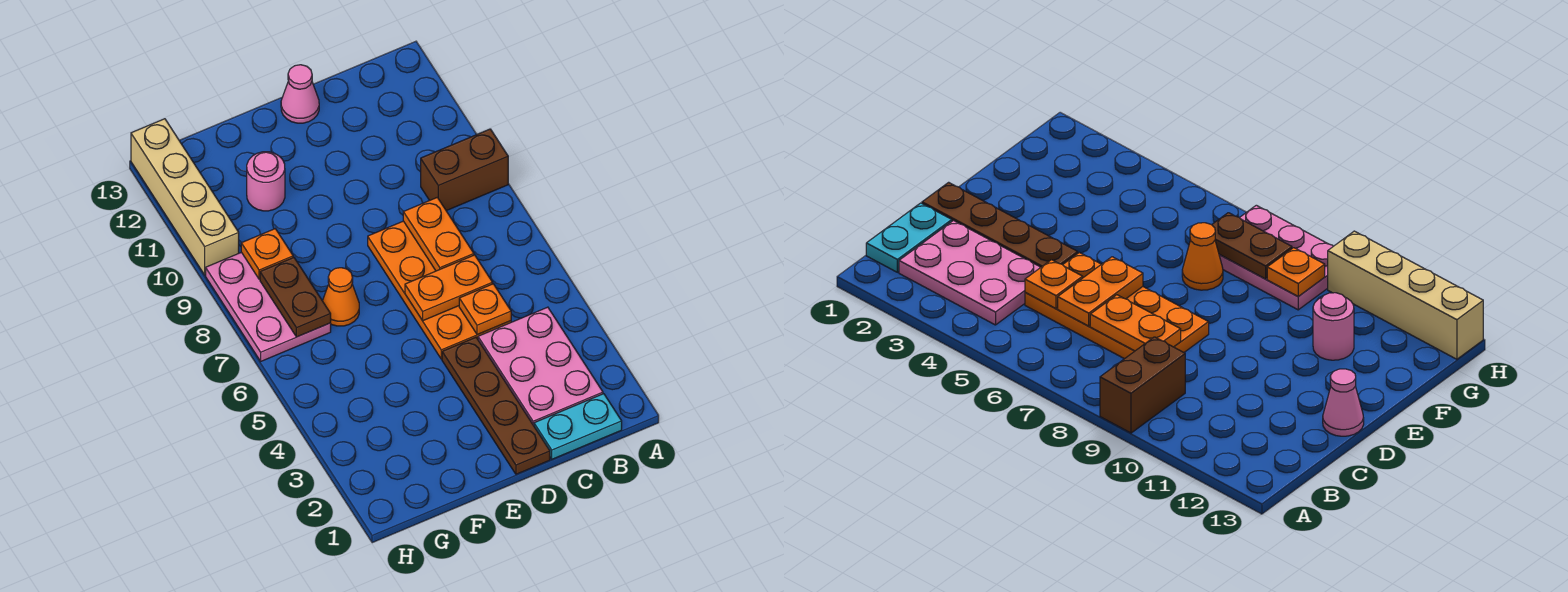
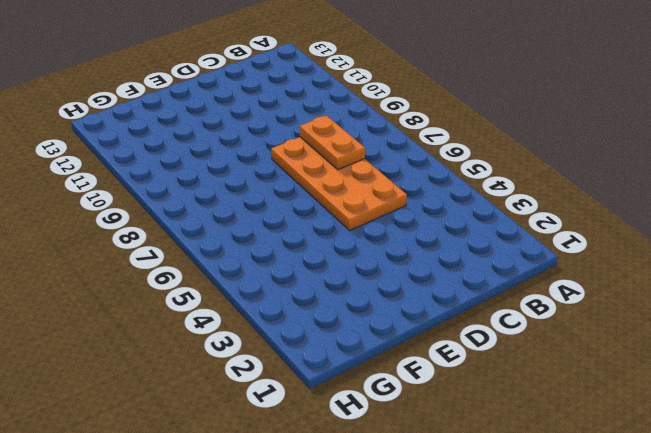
none -> brown 1x2 brick [421,129,508,211]
none -> cyan 1x2 plate [534,394,622,459]
none -> pink 2x3 plate [478,307,603,425]

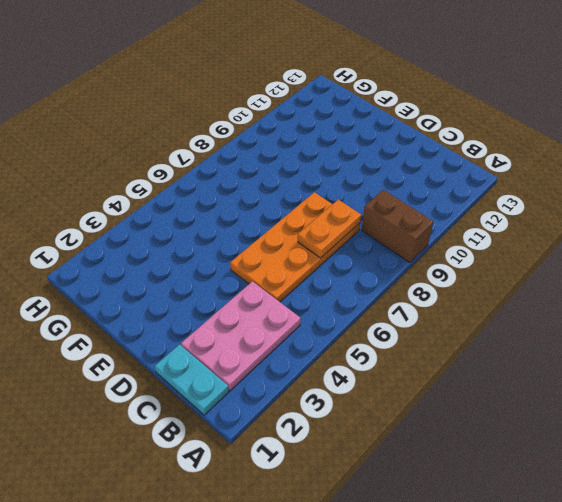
none -> brown 1x4 plate [442,337,550,474]
none -> pink 1x1 cone [281,65,319,123]
none -> orange 1x1 cone [323,268,359,326]

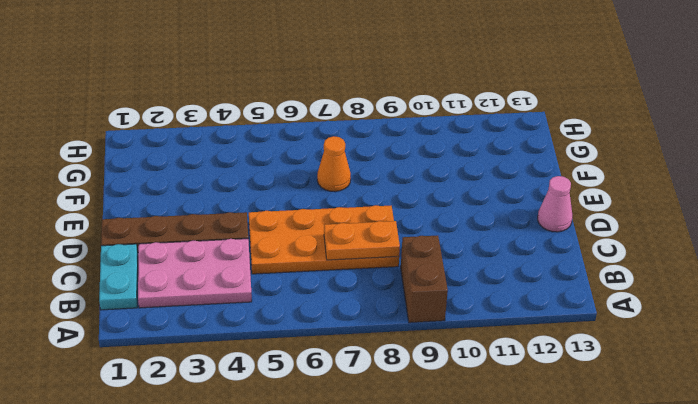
none -> pink 1x1 round brick [247,152,285,211]
none -> pink 2x3 plate [206,252,331,361]
none -> tan 1x4 brick [131,119,239,275]

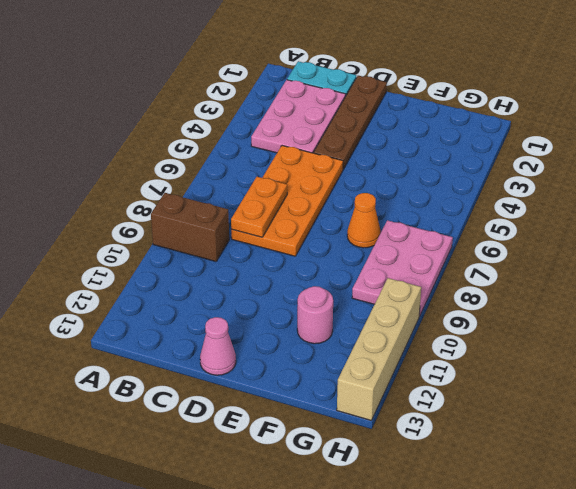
none -> orange 1x1 plate [459,284,511,335]
none -> orange 1x2 plate [405,255,493,321]
none -> brown 1x2 plate [260,257,331,337]

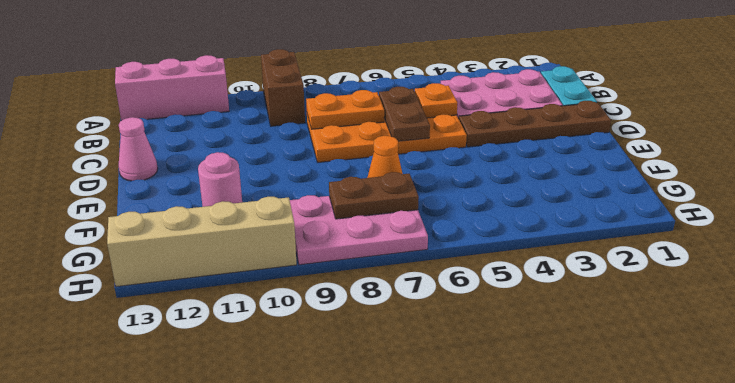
pink 1x3 brick [115,55,229,121] -> none
brown 1x2 plate [379,87,430,141] -> orange 1x2 plate [405,255,493,321]
none -> orange 1x1 plate [241,229,293,279]

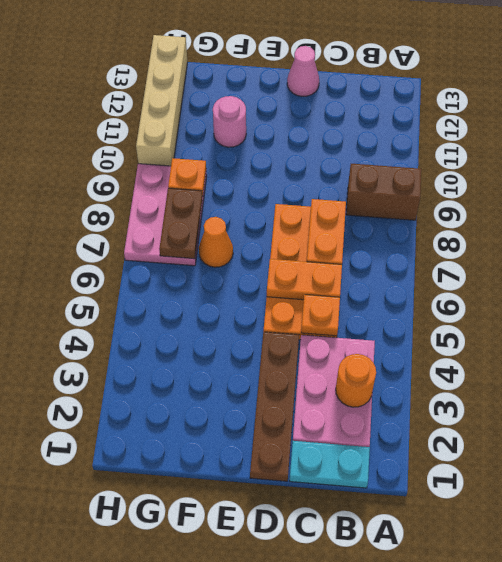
orange 1x1 round brick [336,354,376,407] -> none

